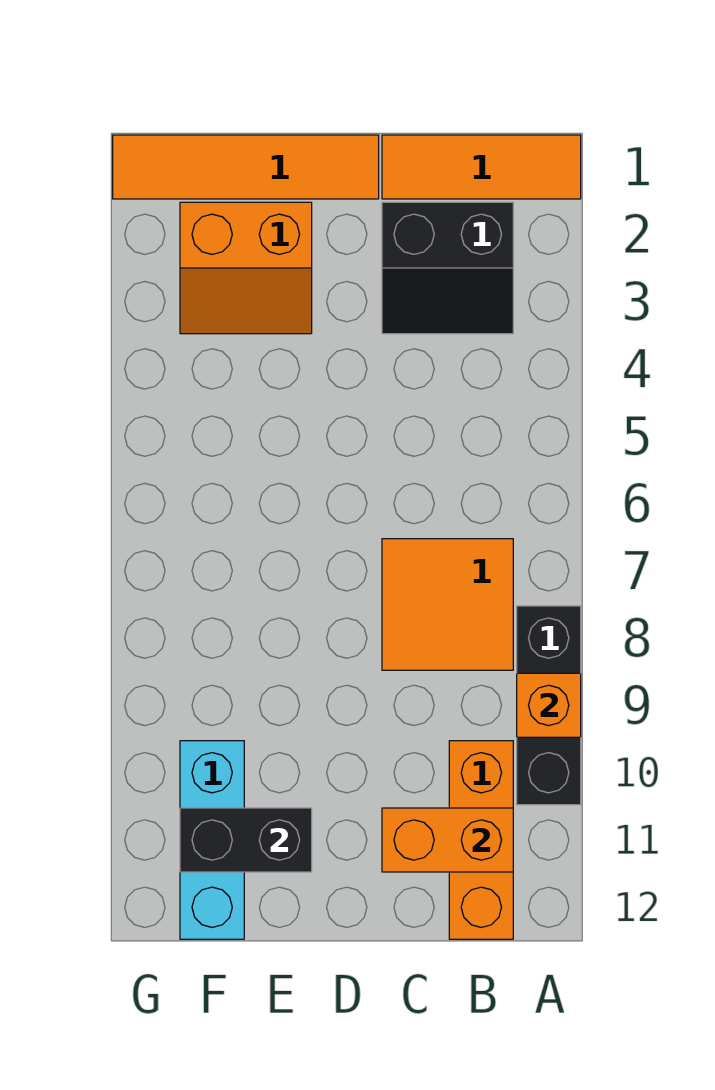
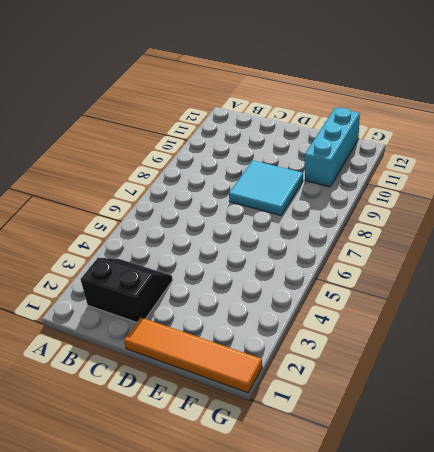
cyan 2x2 tile [229,160,303,216] -> none
none -> orange 1x3 tile [382,135,581,199]
none -> black 1x3 brick [517,606,581,805]

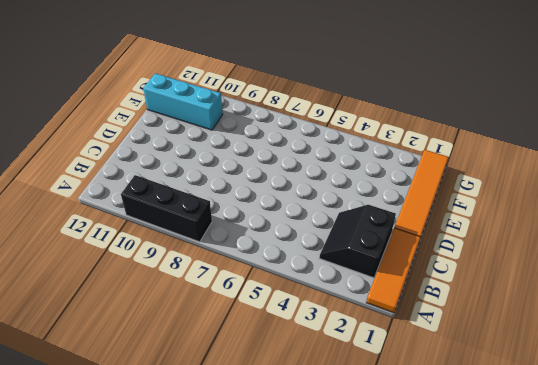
none -> orange 2x2 tile [382,539,513,670]
none -> orange 1x3 brick [449,741,513,939]

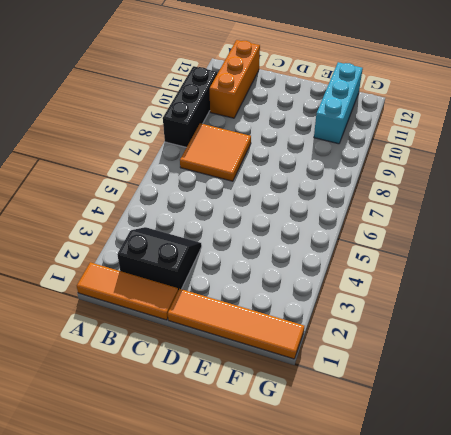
none -> orange 2x2 slope [180,202,312,334]
none -> orange 1x1 brick [517,673,581,737]

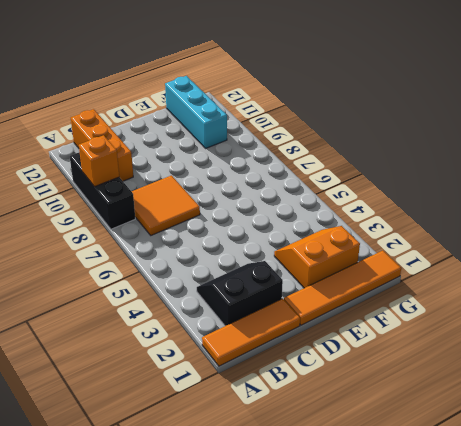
none -> orange 1x2 brick [382,808,513,872]
none -> black 1x2 brick [180,808,312,872]

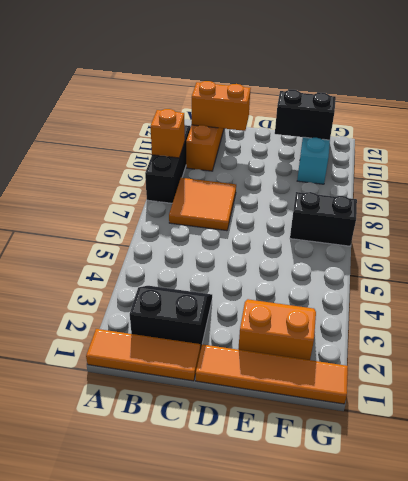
black 1x2 brick [290,192,357,246] -> none

